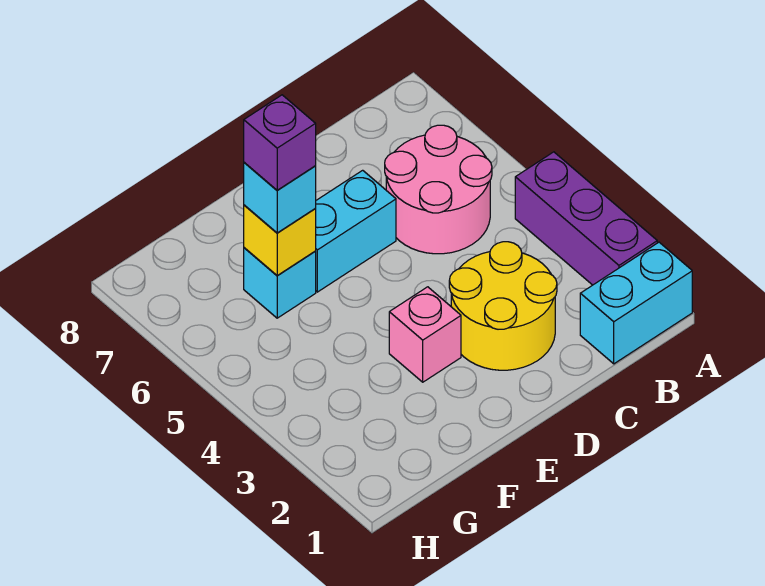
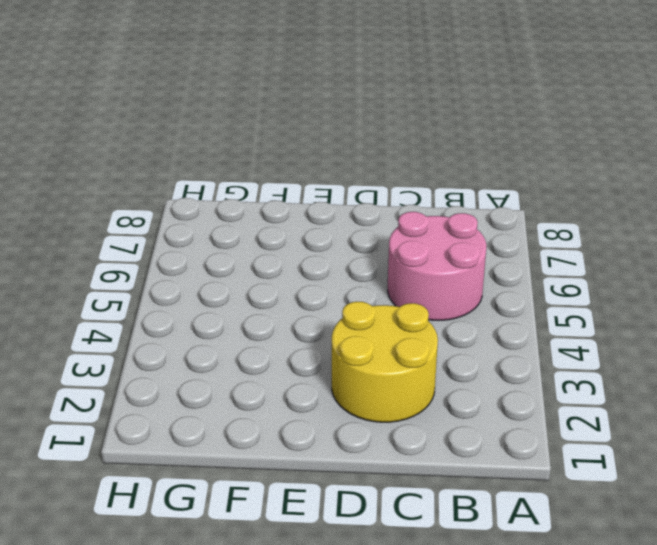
none -> cyan 1x2 brick [580,242,692,364]
none -> purple 1x3 brick [515,152,657,285]

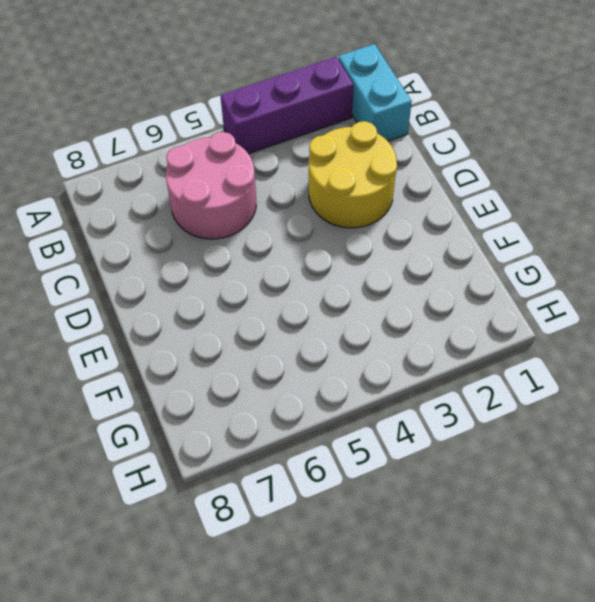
none -> cyan 1x2 brick [315,170,396,292]
none -> pink 1x1 brick [389,287,461,382]

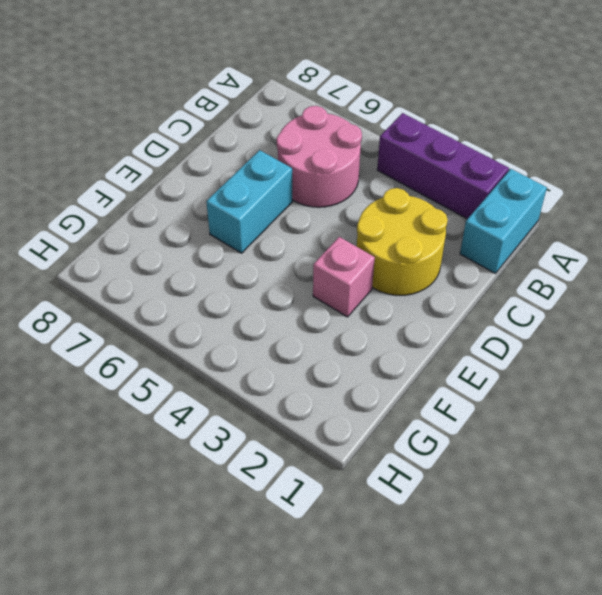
none -> cyan 1x1 brick [244,248,316,318]
none -> yellow 1x1 brick [244,205,316,276]

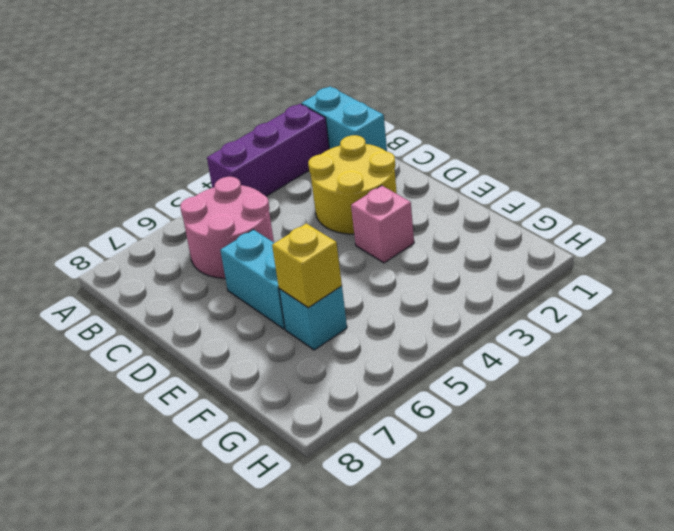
none -> cyan 1x1 brick [244,162,316,233]
none -> purple 1x1 brick [244,95,316,190]

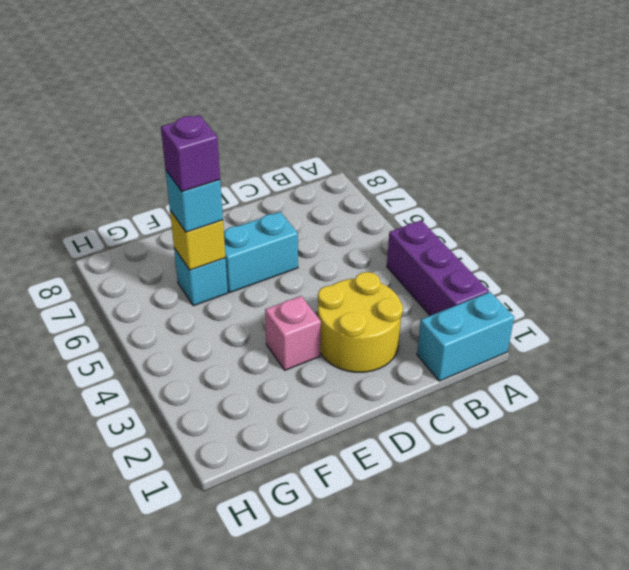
none -> pink 2x2 round brick [385,125,492,254]

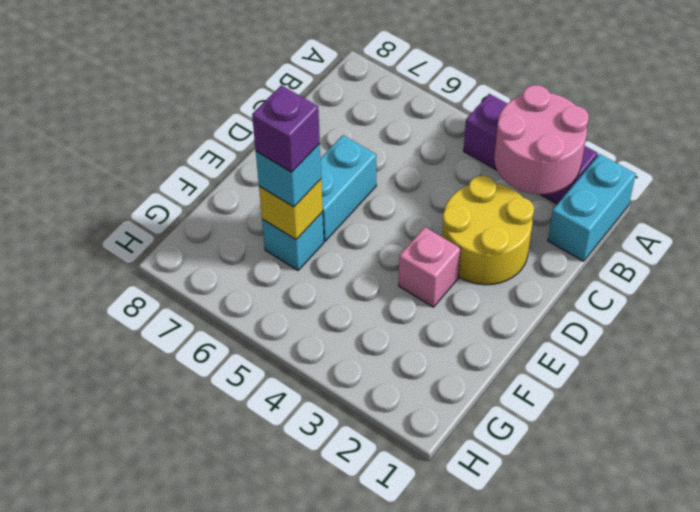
pink 2x2 round brick [494,85,589,194] -> pink 2x2 round brick moved to [385,125,492,254]

